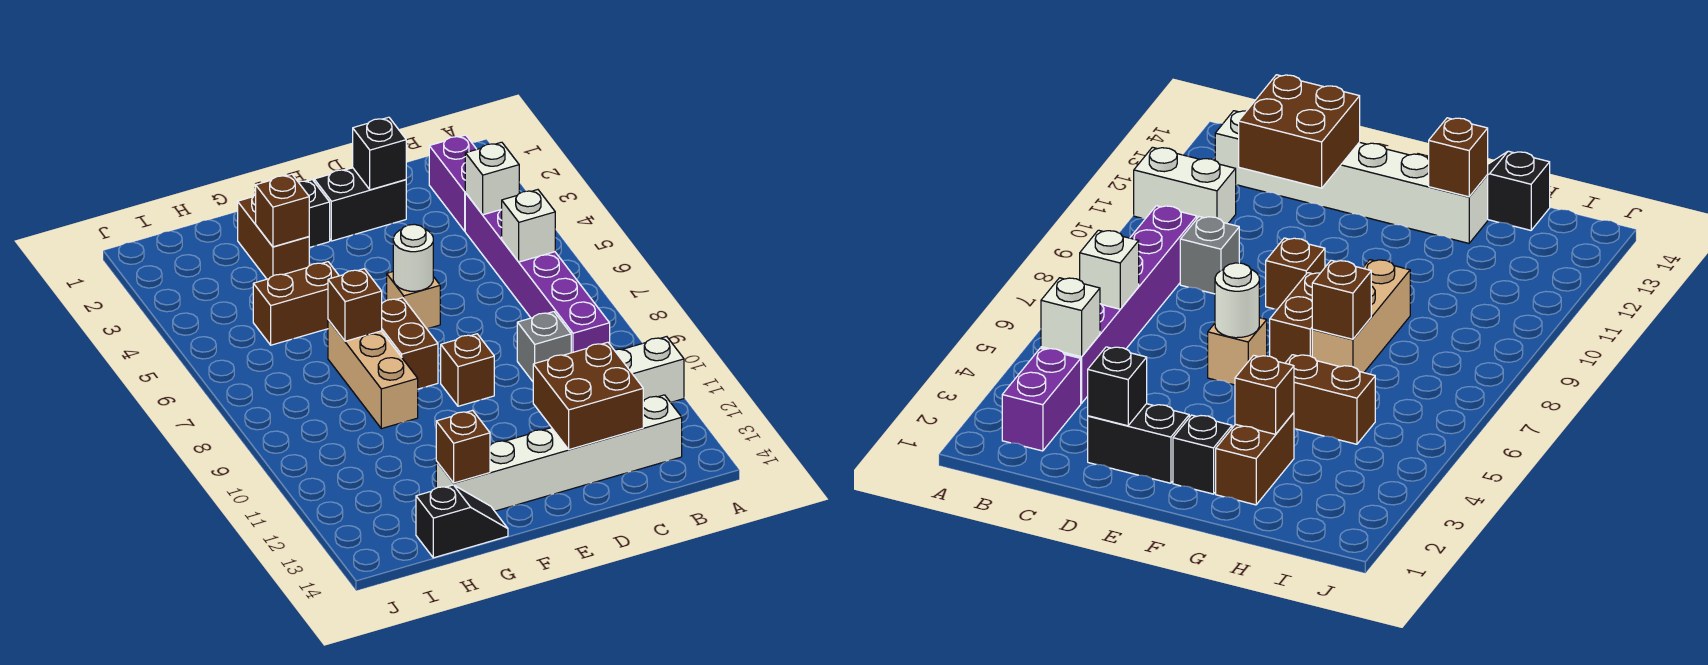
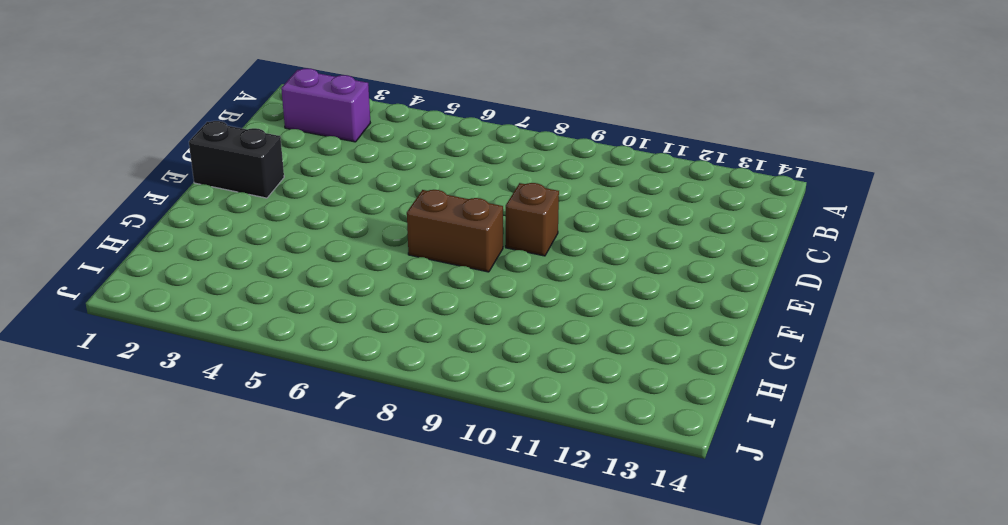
black 1x2 brick [189,121,284,198] -> black 1x2 brick turned to [314,168,406,241]
none -> white 1x2 brick [615,337,684,402]
none -> purple 1x6 brick [465,193,610,353]
none -> white 1x6 brick [436,395,682,511]

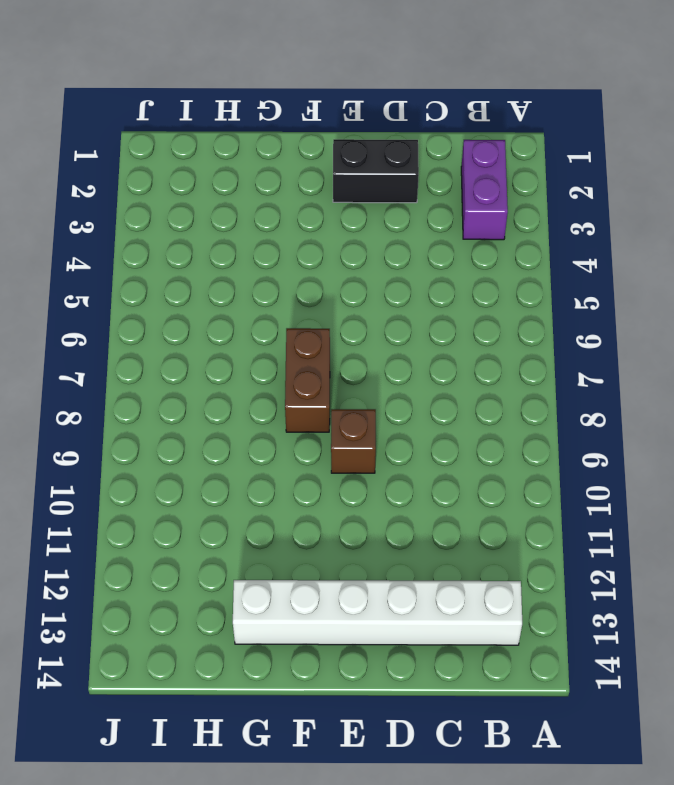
none -> white 1x2 brick [615,337,684,402]
none -> purple 1x6 brick [465,193,610,353]
none -> grey 1x1 brick [517,312,571,381]

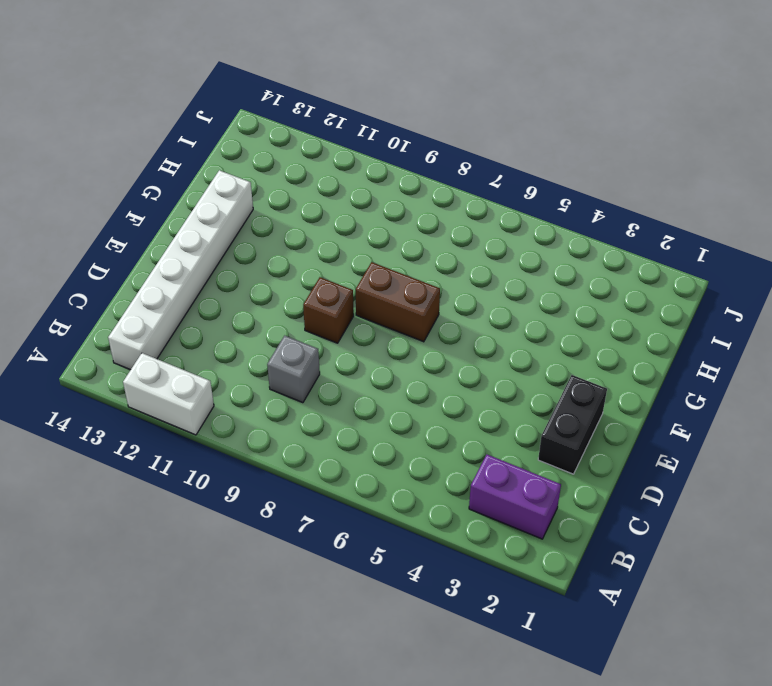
white 1x2 brick [123,353,214,435] -> white 1x2 brick turned to [615,337,684,402]
none -> purple 1x6 brick [465,193,610,353]
none -> tan 1x1 brick [387,272,440,329]
none -> black 1x1 brick [299,180,330,248]

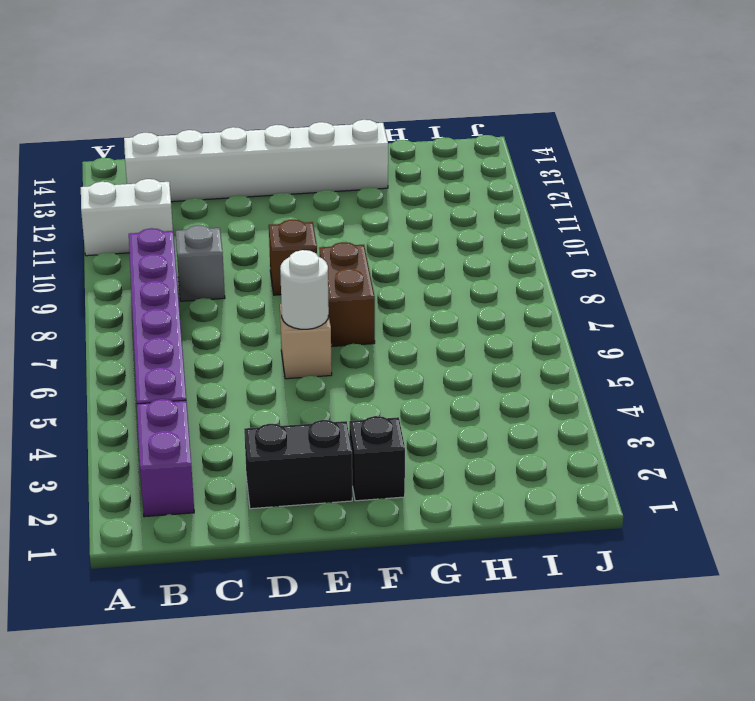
none -> brown 1x2 brick [238,195,309,279]
none -> brown 1x2 brick [253,262,339,345]
none -> tan 1x3 brick [328,320,418,429]

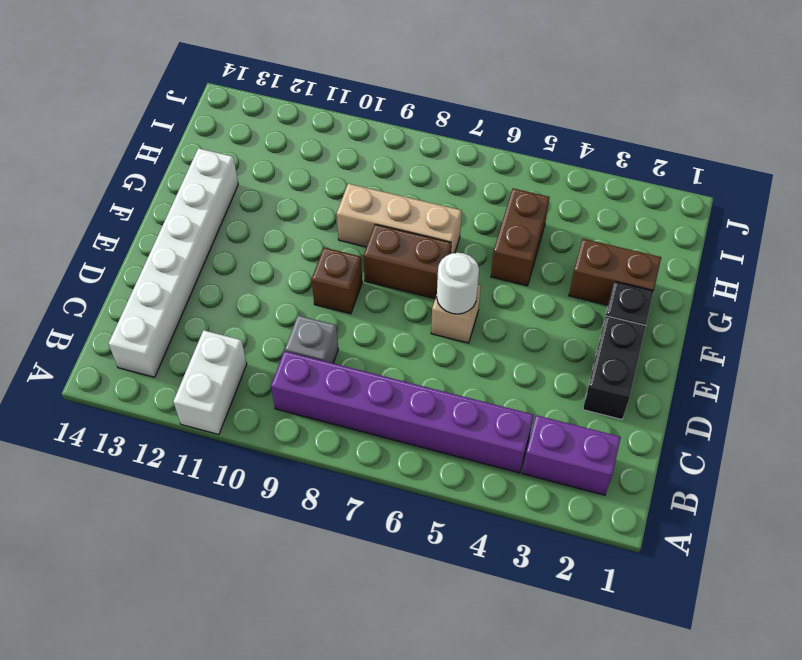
none -> black 1x2 slope [416,485,508,558]
none -> white 1x1 brick [465,142,519,215]
none -> white 1x1 brick [502,190,555,262]

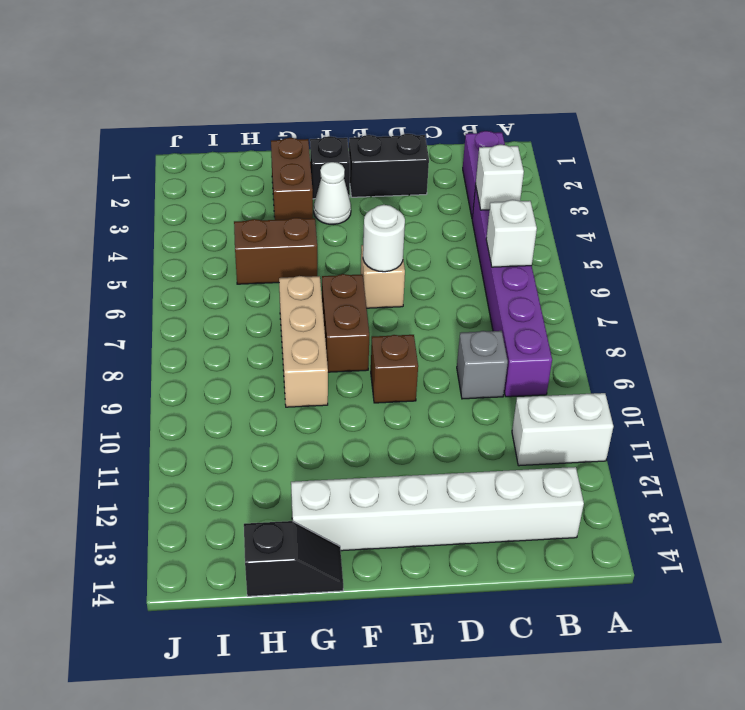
white 1x1 cone [314,162,351,225] -> none
none -> brown 2x2 brick [533,342,643,449]
none -> black 1x1 brick [353,117,406,190]
none -> brown 1x1 brick [256,174,309,247]

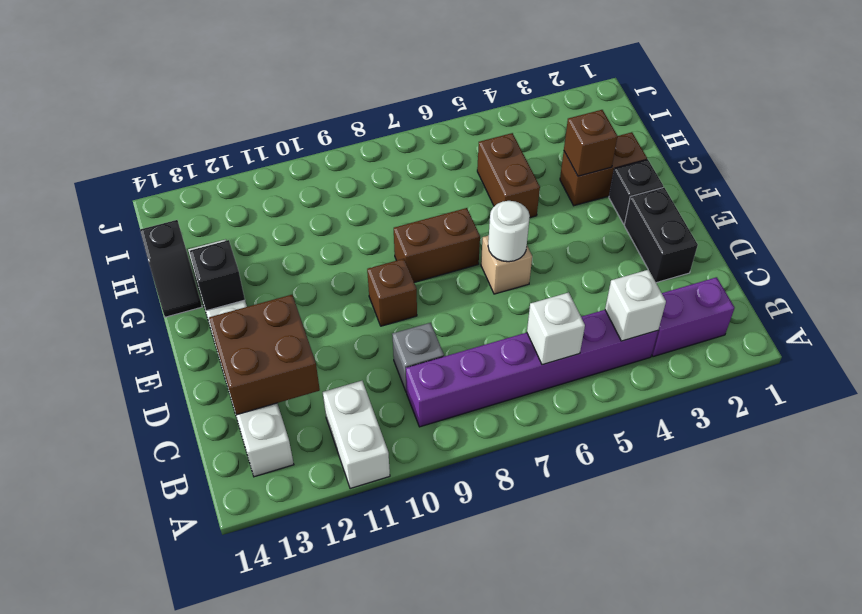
black 1x1 brick [190,240,245,311] -> black 1x1 brick moved to [353,117,406,190]
none -> tan 1x3 brick [328,320,418,429]
none -> brown 1x1 brick [328,269,382,341]
none -> brown 1x1 brick [436,410,490,483]

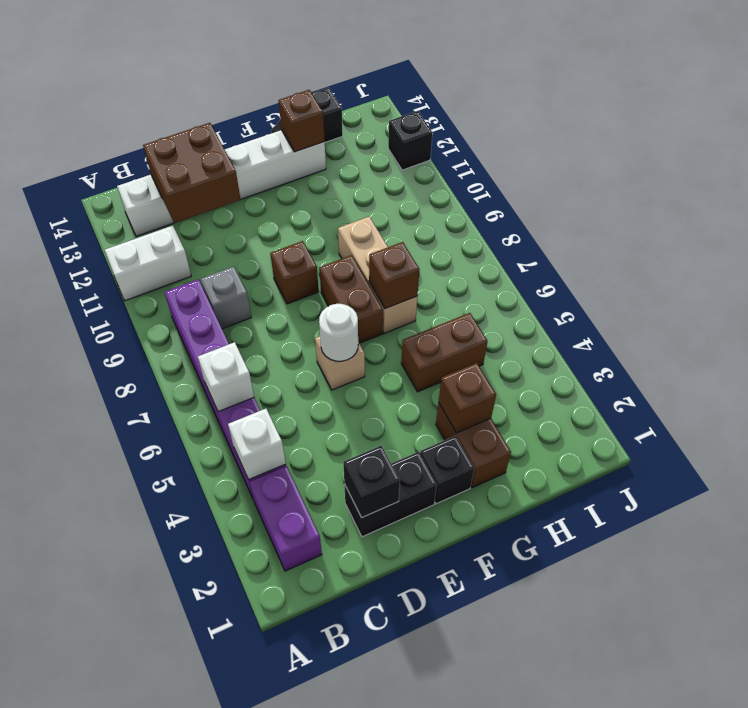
black 1x1 brick [388,111,432,170] -> none

